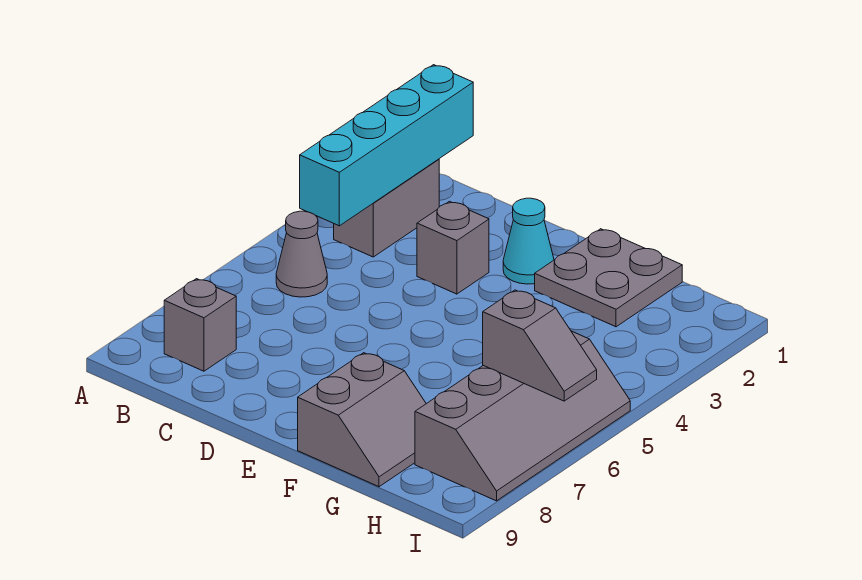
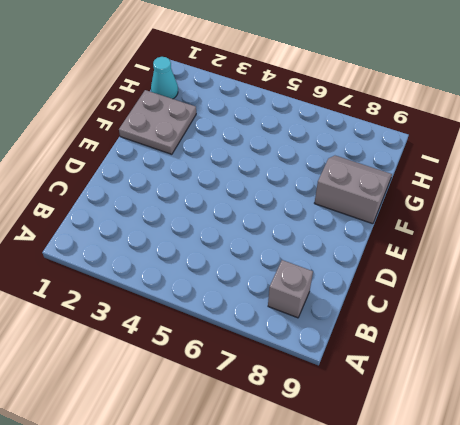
cyan 1x1 cone [151,57,178,99] -> cyan 1x1 cone moved to [503,198,554,284]
none -> grey 1x2 brick [334,159,439,257]
none -> grey 1x1 cone [276,211,327,297]

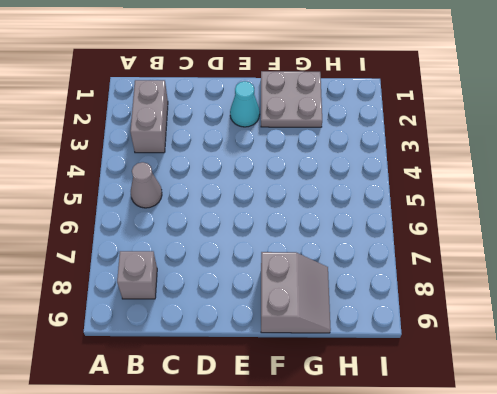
none -> grey 1x1 brick [417,201,489,294]
none -> grey 2x4 slope [415,331,630,501]

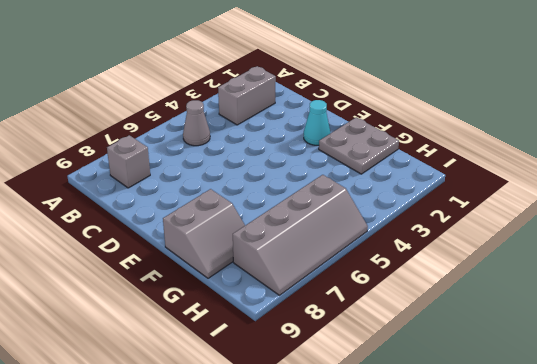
none -> grey 1x1 brick [417,201,489,294]
none -> cyan 1x4 brick [300,65,473,226]

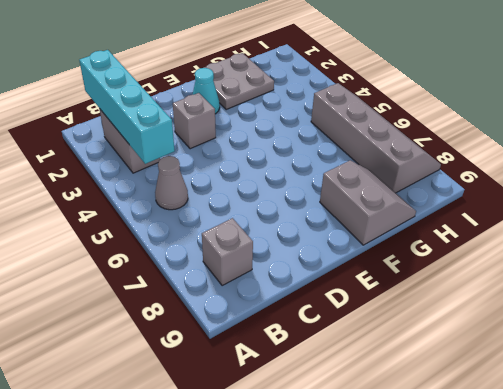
none -> grey 1x2 slope [483,290,597,401]

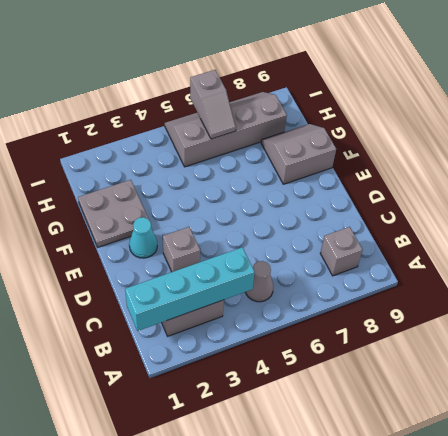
grey 1x2 slope [190,70,236,139] -> grey 1x2 slope turned to [483,290,597,401]

